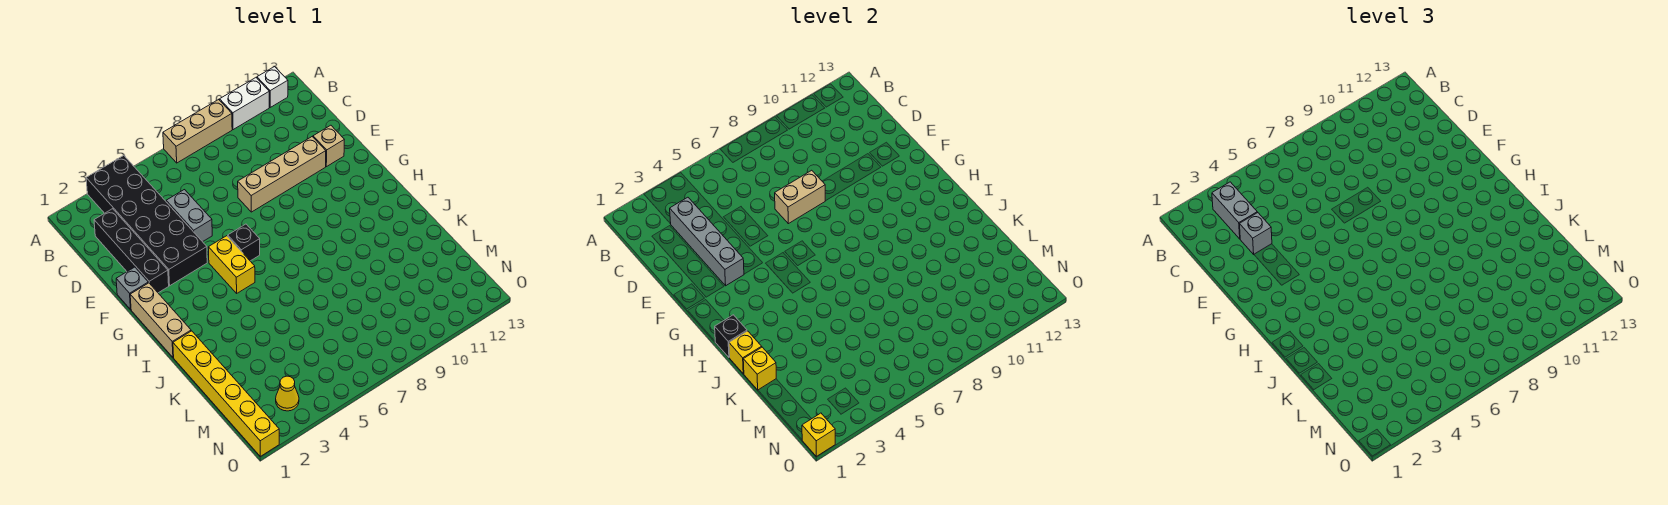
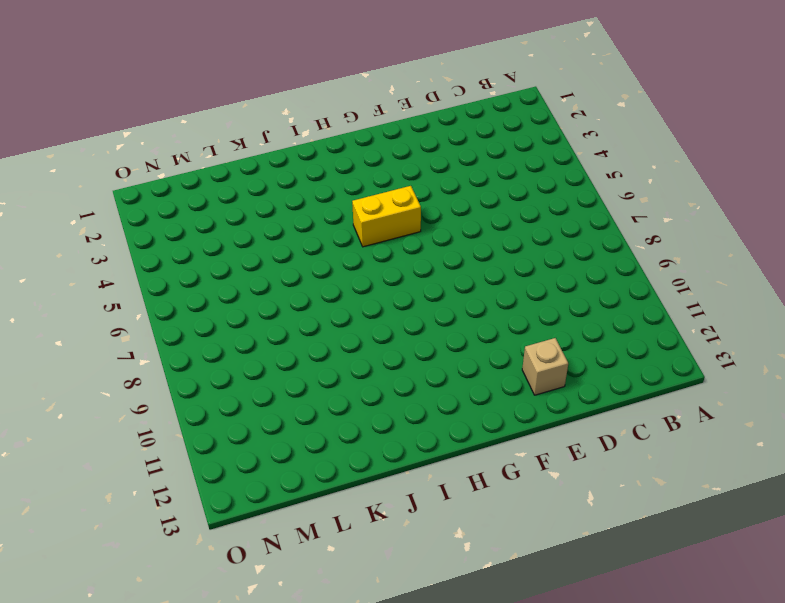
none -> black 2x6 brick [86,155,207,286]
none -> tan 1x3 brick [163,99,232,163]
none -> white 1x2 brick [220,78,269,130]

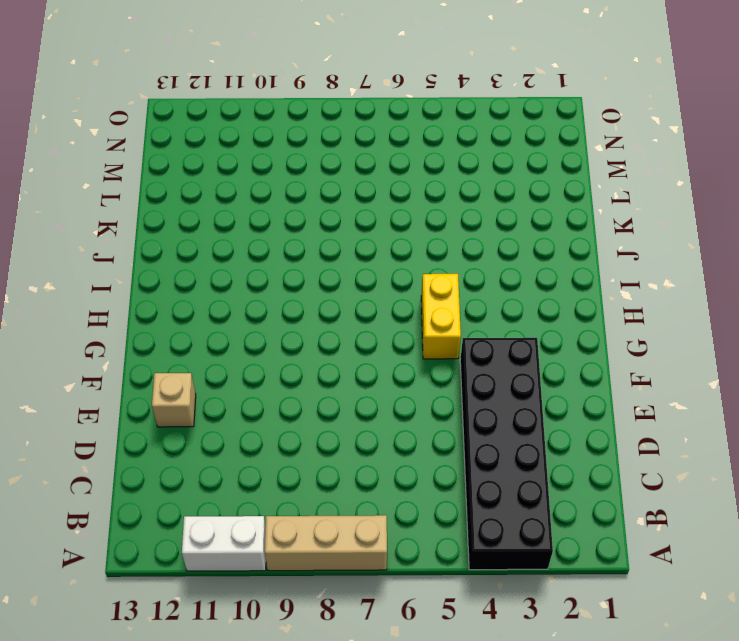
none -> white 1x1 brick [257,67,288,107]
none -> black 1x4 brick [94,209,169,293]
none -> grey 1x2 brick [166,190,212,242]

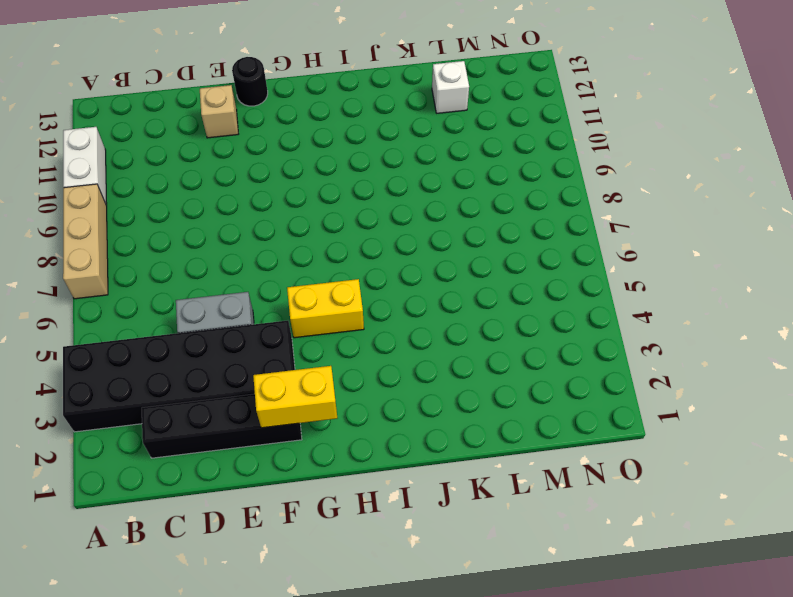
yellow 1x2 brick [253,366,337,428] -> none
black 1x1 round brick [232,57,268,106] -> none
white 1x1 brick [432,61,469,113] -> white 1x1 brick moved to [257,67,288,107]
none -> tan 1x4 brick [238,137,326,212]
none -> grey 1x1 brick [116,267,148,309]
none -> tan 1x3 brick [130,283,191,357]

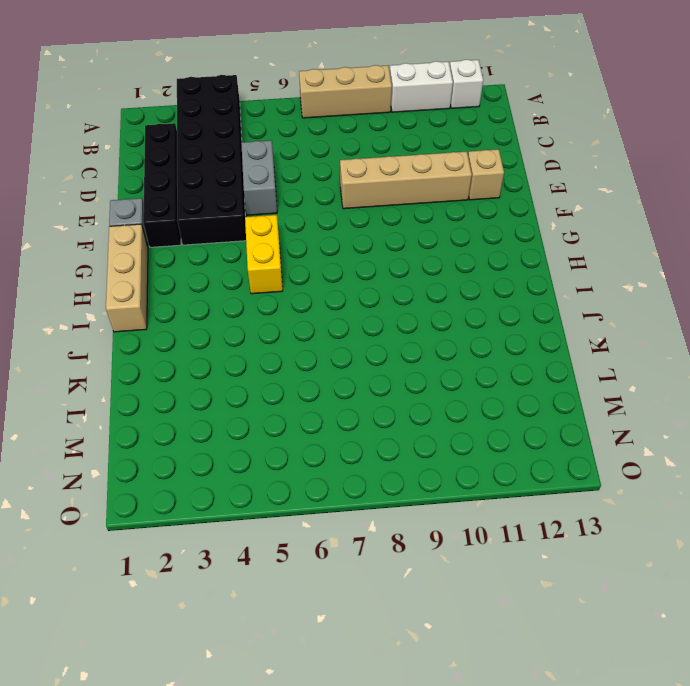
none -> black 1x1 brick [228,224,260,261]
none -> yellow 1x6 brick [173,331,279,456]
none -> yellow 1x1 cone [276,376,299,411]

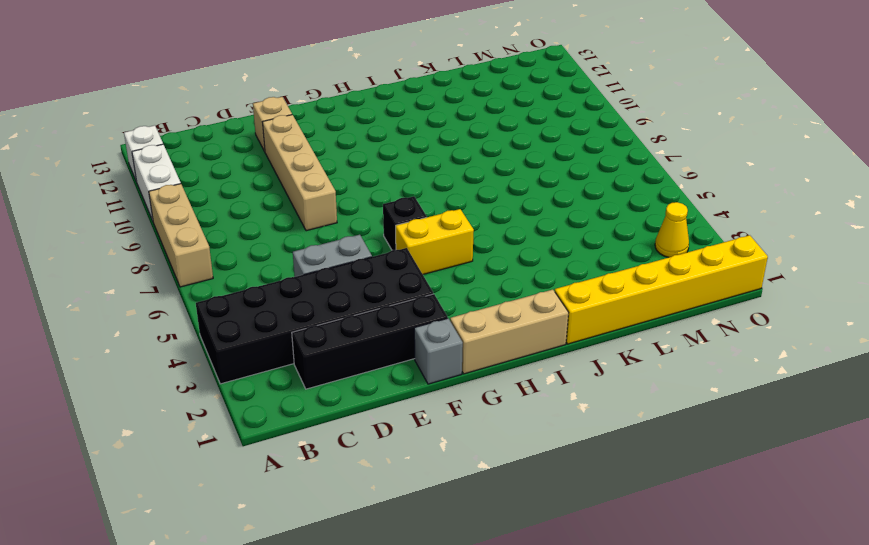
none -> grey 1x4 brick [670,197,744,286]
none -> tan 1x2 brick [775,170,825,224]
none -> black 1x1 brick [715,315,747,357]

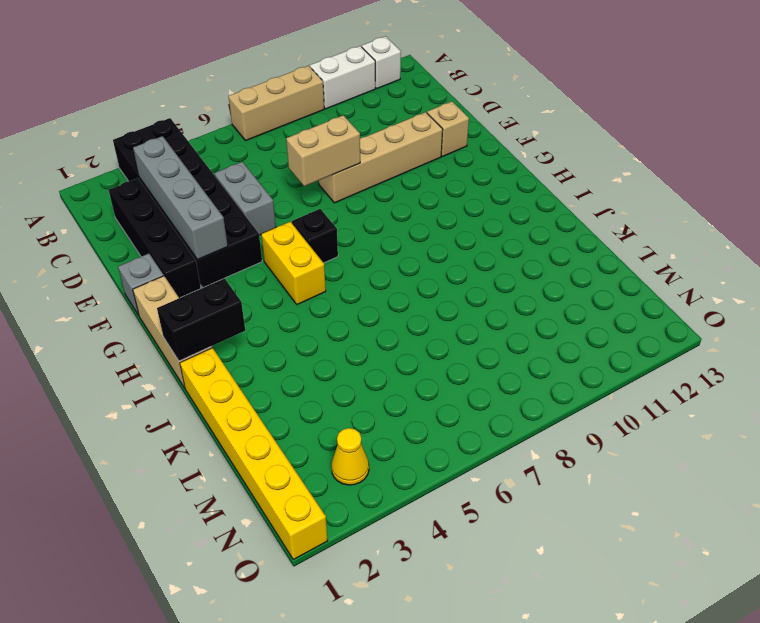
black 1x2 brick [157,278,245,361] -> black 1x1 brick [715,315,747,357]
none -> yellow 1x1 brick [729,331,762,374]
none -> yellow 1x1 brick [743,347,776,390]
none -> yellow 1x1 brick [802,413,835,456]

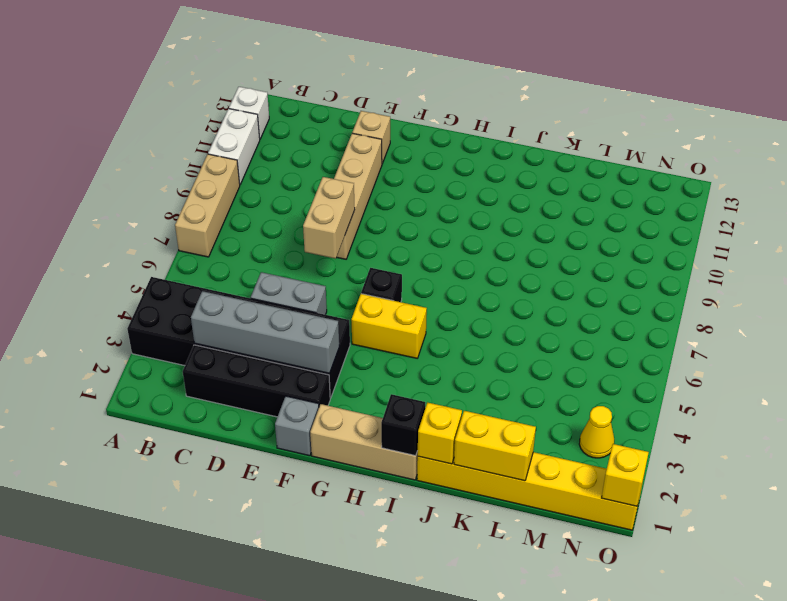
yellow 1x2 brick [454,411,536,481] -> yellow 1x1 brick [743,347,776,390]
none -> grey 1x2 brick [1212,182,1257,239]
none -> grey 1x1 brick [1240,213,1272,254]

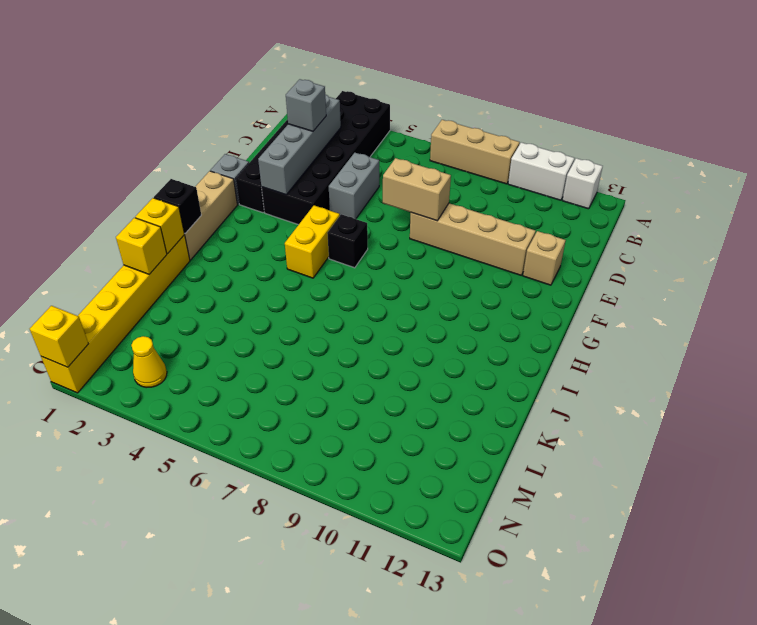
none -> grey 1x2 brick [1212,182,1257,239]

